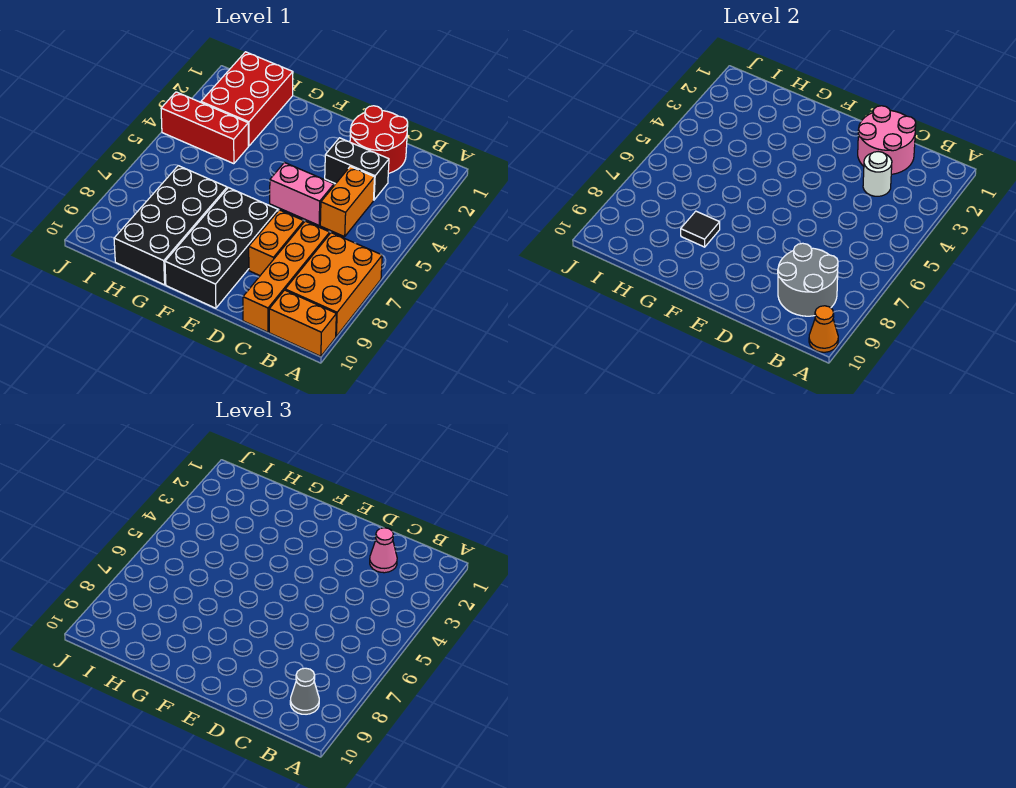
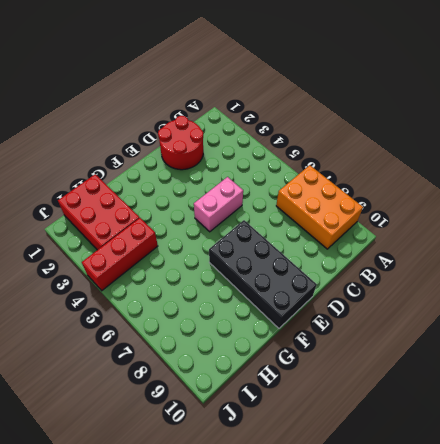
none -> orange 1x2 brick [269,290,336,356]
none -> black 1x2 brick [325,138,389,200]
none -> orange 1x2 brick [320,166,374,237]

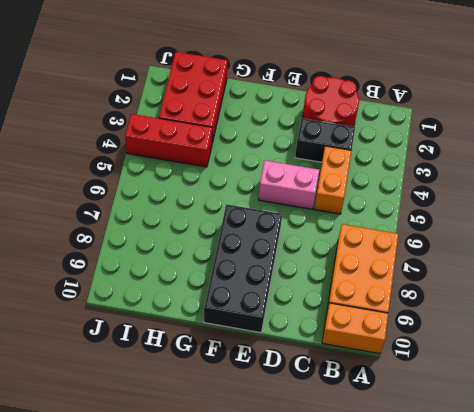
none -> orange 1x4 brick [243,221,330,332]
none -> orange 1x2 brick [249,210,304,275]
none -> black 2x4 brick [114,166,227,285]

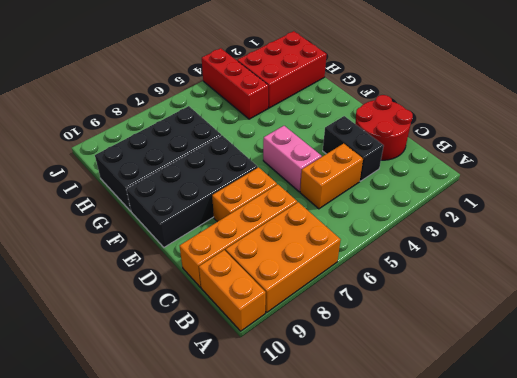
none -> orange 1x1 cone [809,306,838,352]
none -> grey 2x2 round brick [778,243,838,316]
none -> pink 2x2 round brick [858,106,916,174]

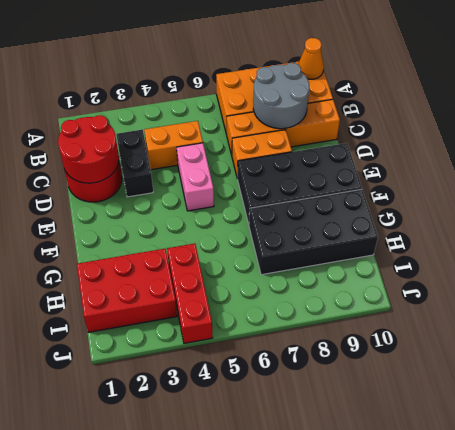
red 2x2 round brick [58,115,119,183] -> pink 2x2 round brick [858,106,916,174]
none -> white 1x1 round brick [863,152,892,196]
none -> black 1x1 tile [681,211,720,247]
none -> grey 1x1 cone [290,668,319,714]

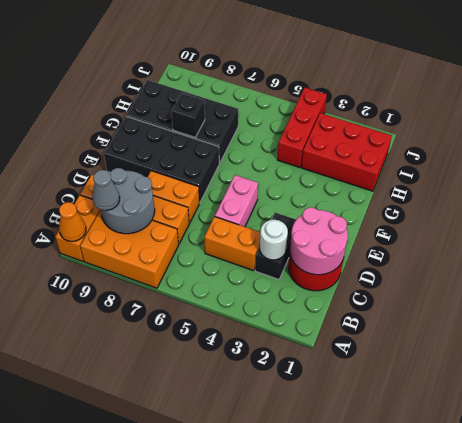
black 1x1 brick [171,93,205,137] -> black 1x1 tile [681,211,720,247]
none -> pink 1x1 cone [370,528,397,573]

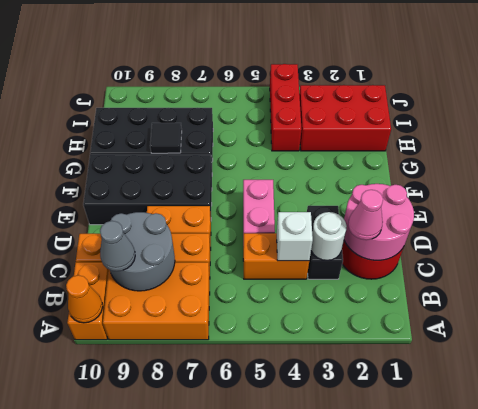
white 1x1 brick [277,212,313,261] -> none

